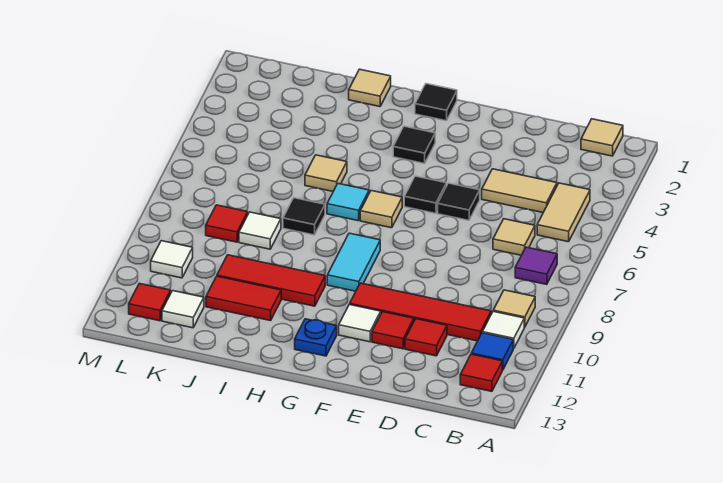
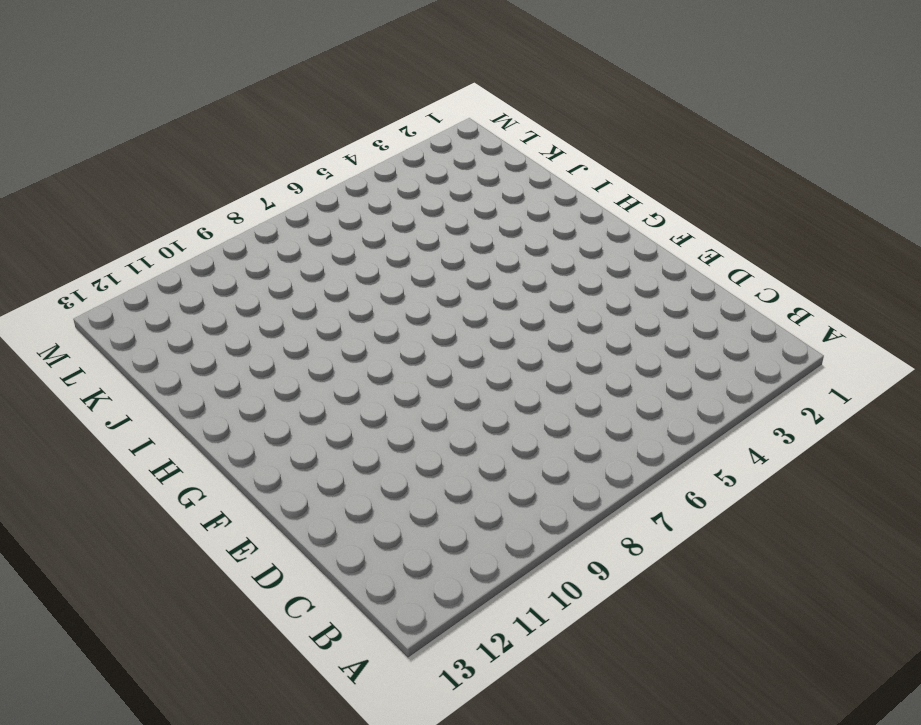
none -> tan 1x1 tile [581,119,623,156]
none -> tan 1x2 tile [537,183,590,242]
none -> purple 1x1 tile [515,247,557,285]
none -> tan 1x1 tile [493,290,535,327]

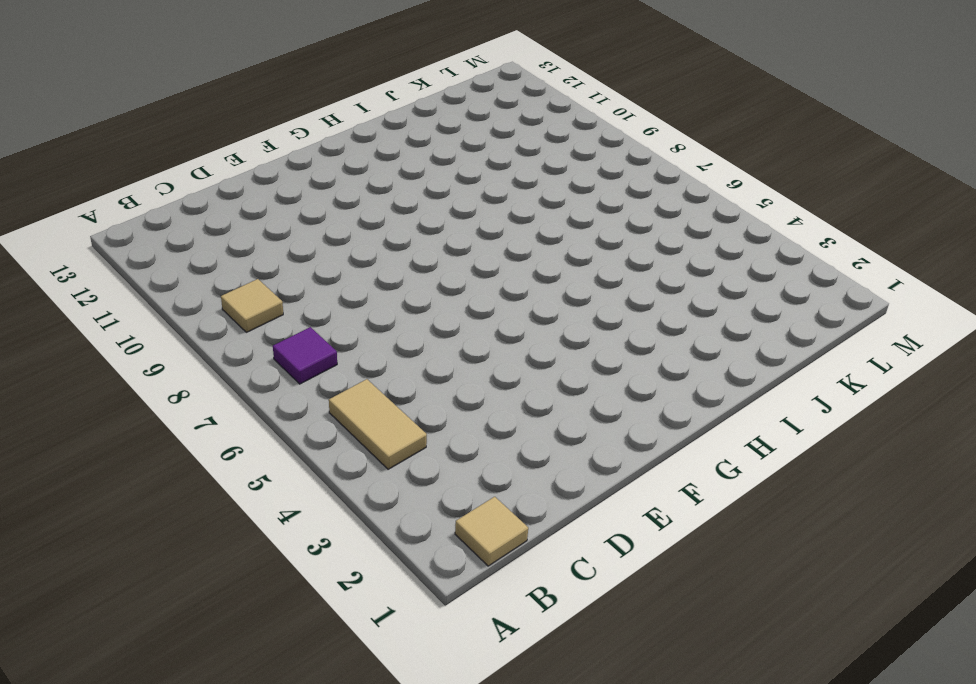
none -> white 1x1 tile [482,311,524,349]
none -> blue 1x1 tile [471,333,513,370]
none -> red 1x1 tile [460,354,502,391]
none -> tan 1x2 tile [482,169,557,212]

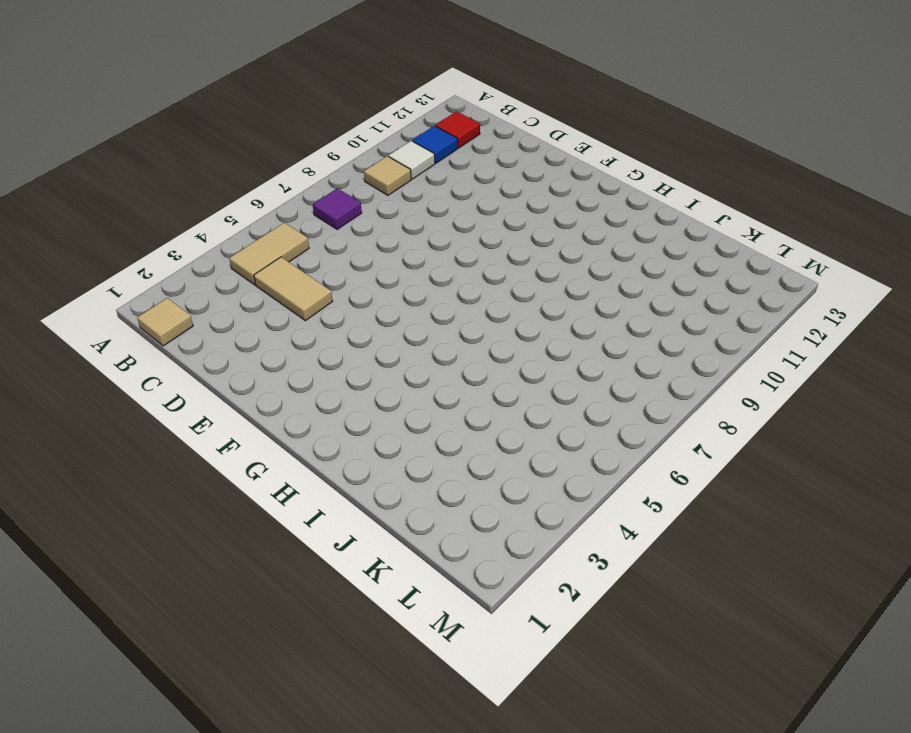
none -> tan 1x1 tile [493,219,535,255]
none -> red 1x4 tile [350,283,491,341]
none -> red 1x1 tile [405,319,447,356]
none -> black 1x1 tile [438,183,480,220]

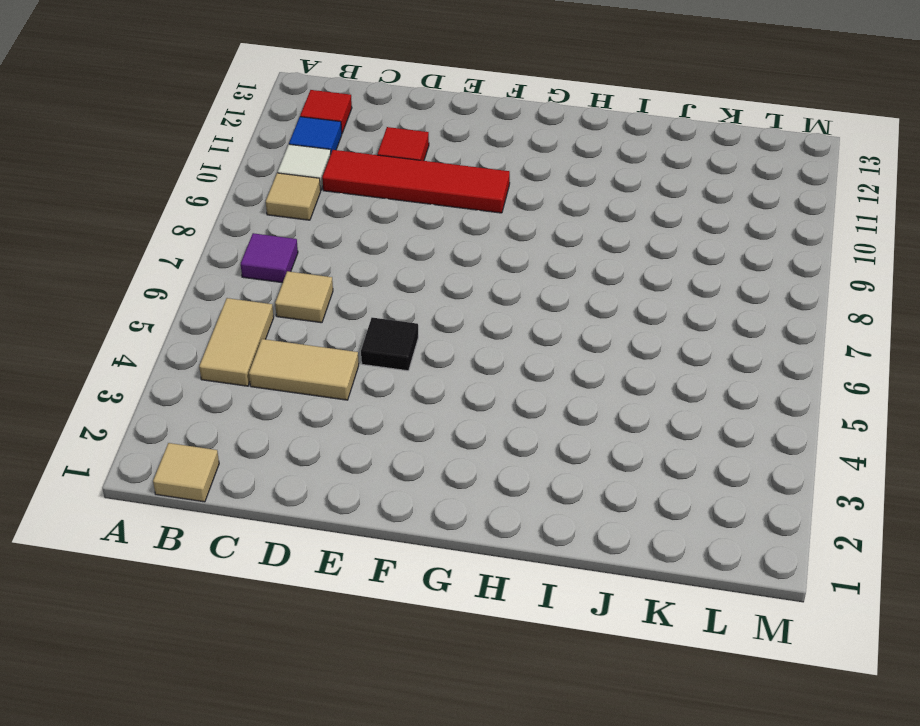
none -> red 1x1 tile [372,312,414,349]
none -> black 1x1 tile [404,176,446,213]
none -> white 1x1 tile [339,304,381,342]
none -> black 1x1 tile [415,84,457,121]

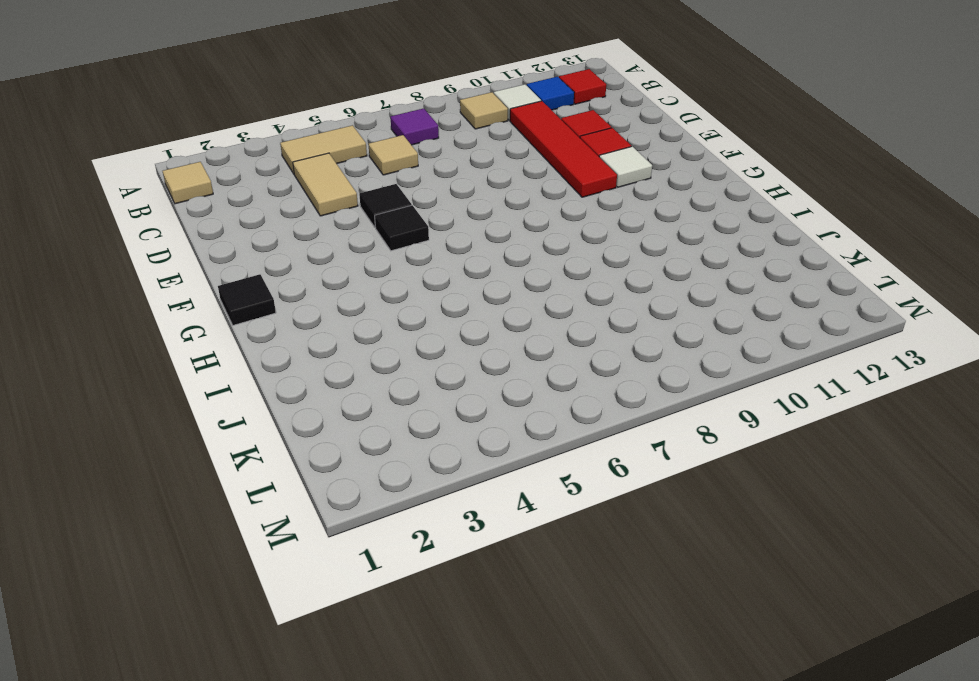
none -> black 1x1 tile [393,126,435,164]
none -> tan 1x1 tile [360,191,402,228]
none -> cyan 1x2 tile [327,233,380,291]
none -> blue 1x1 plate [295,319,337,356]

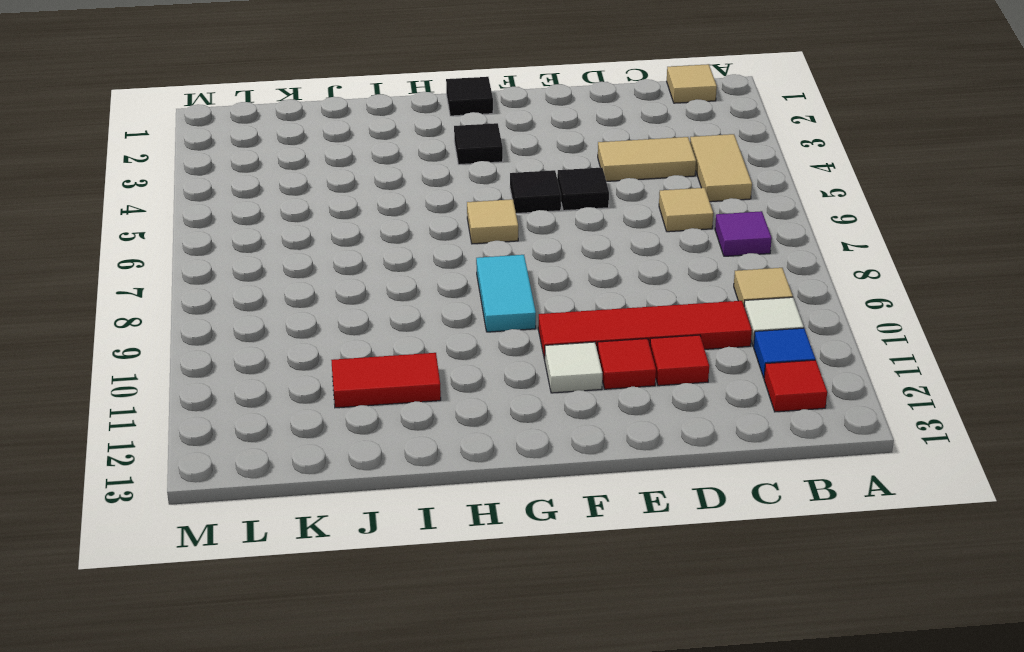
none -> blue 1x1 plate [295,319,337,356]
none -> cyan 1x1 tile [327,184,369,221]
none -> red 1x3 tile [217,255,325,306]
none -> tan 1x1 tile [349,69,391,107]

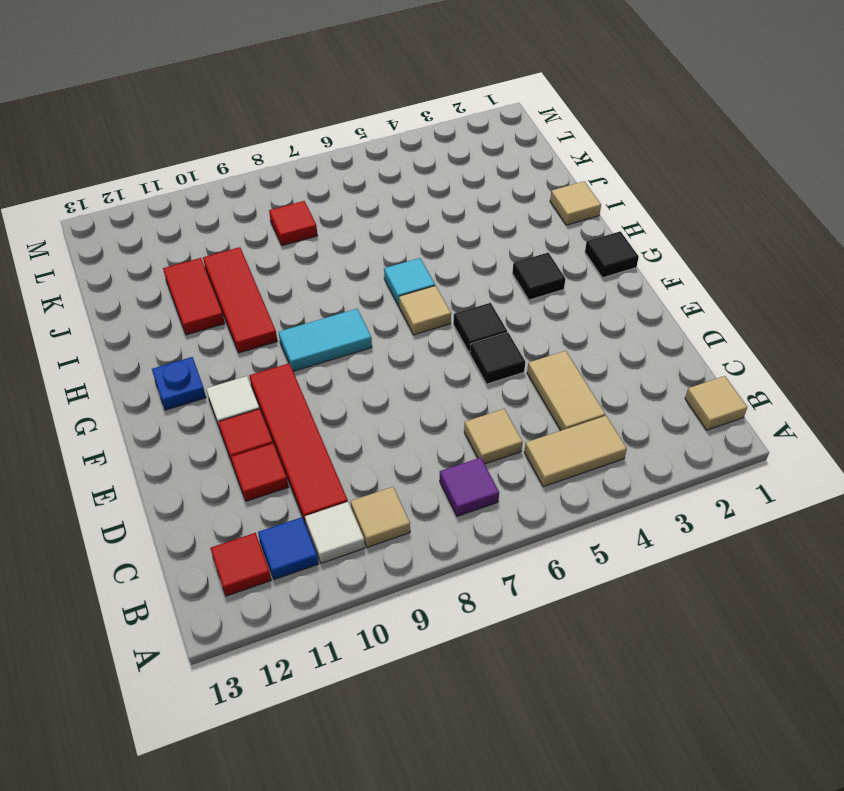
none -> tan 1x1 tile [305,155,347,191]
none -> black 1x1 tile [283,198,325,235]
none -> white 1x1 tile [239,212,281,249]
none -> white 1x1 tile [162,291,204,328]

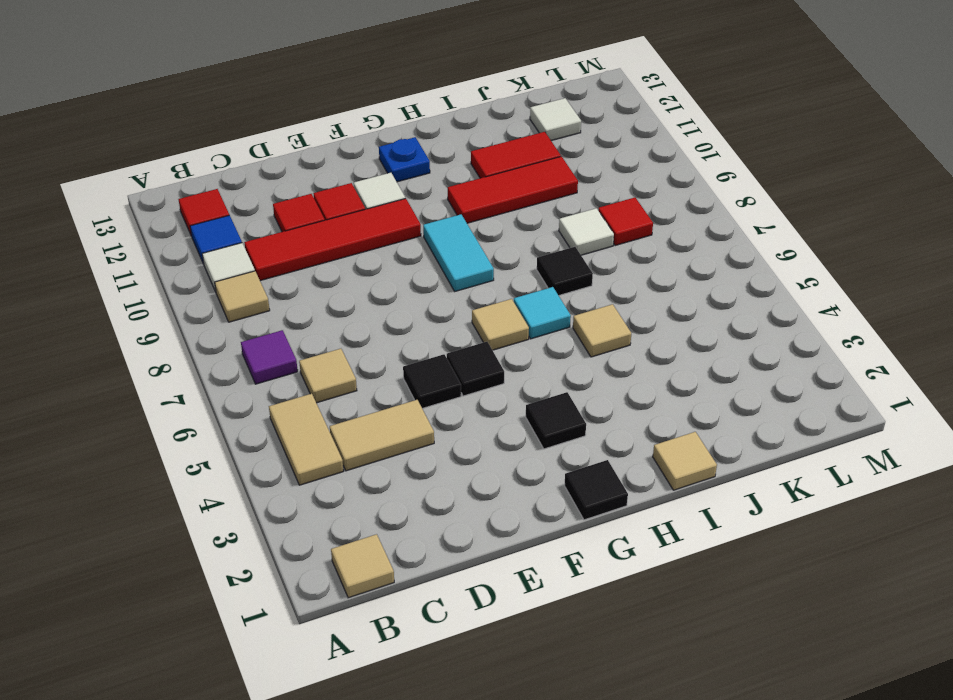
none -> white 1x1 tile [151,241,193,278]
none -> red 1x1 tile [129,283,171,321]

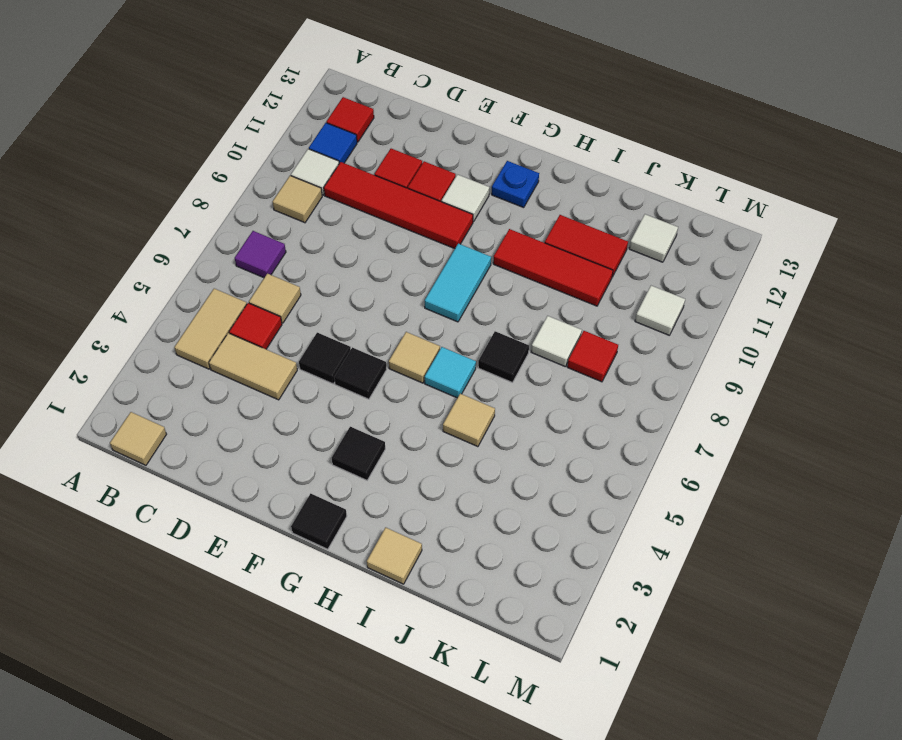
red 1x1 tile [229,303,282,349] -> red 1x1 tile moved to [129,283,171,321]

